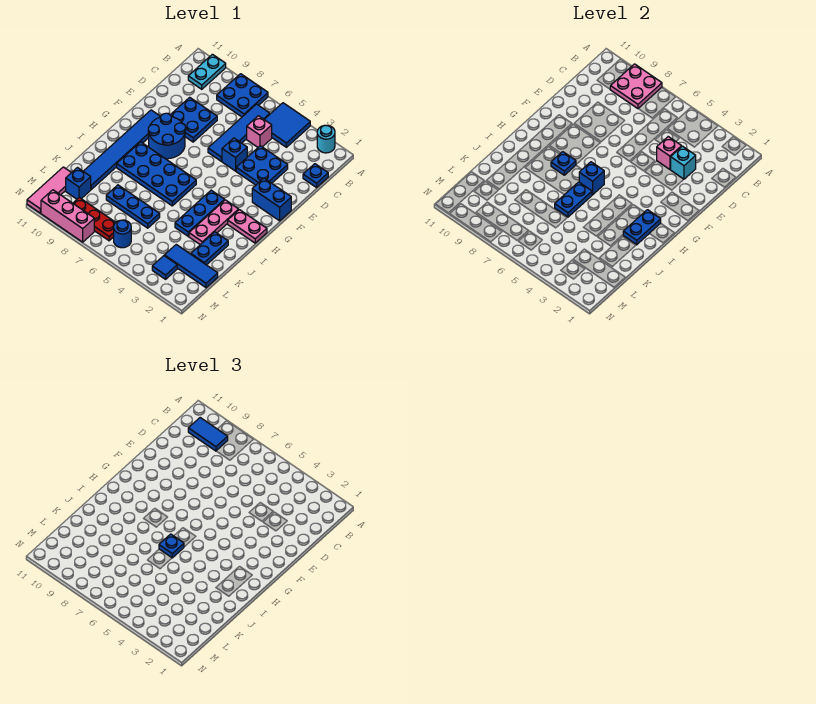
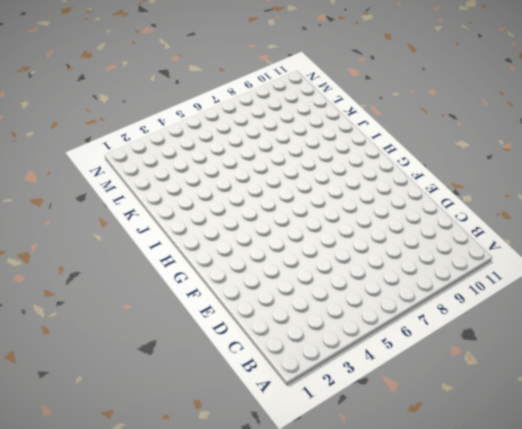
none -> cyan 1x1 round brick [317,125,335,153]
none -> blue 2x2 tile [264,103,310,147]
none -> blue 2x2 plate [217,74,268,117]
none -> cyan 1x2 plate [188,54,226,89]

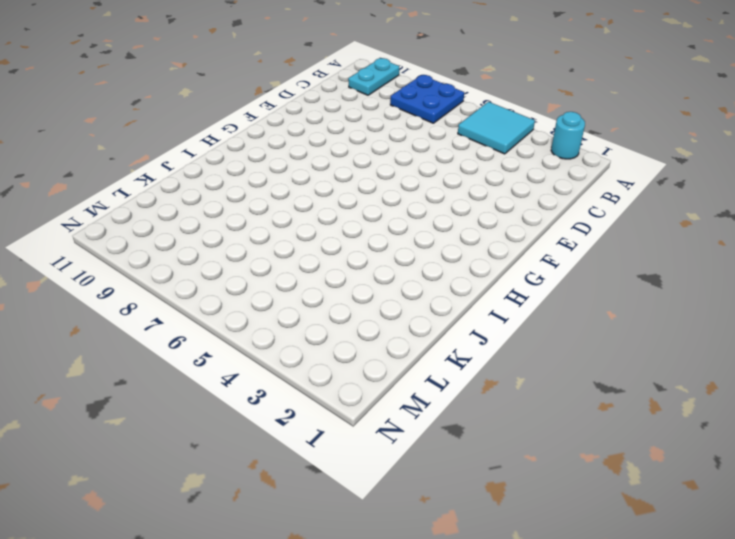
cyan 2x2 tile [458,102,535,154] -> blue 2x2 tile [264,103,310,147]
none -> blue 1x4 tile [208,104,270,161]
none -> blue 1x1 plate [303,164,328,187]
none -> pink 1x1 brick [247,116,272,147]
none -> blue 2x2 plate [236,146,288,185]

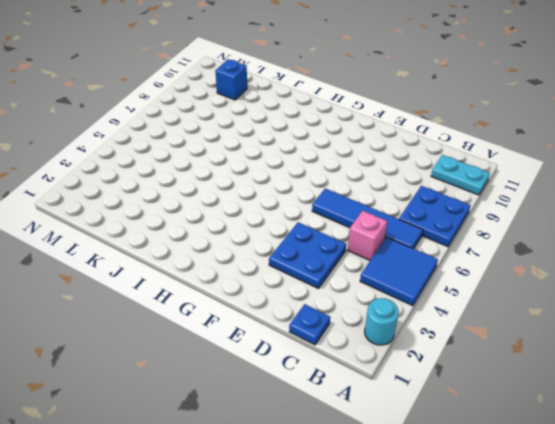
none -> blue 2x2 plate [171,97,217,142]
none -> blue 1x1 brick [222,138,247,171]
none -> blue 1x2 brick [252,178,291,221]
none -> blue 2x2 round brick [148,113,186,159]

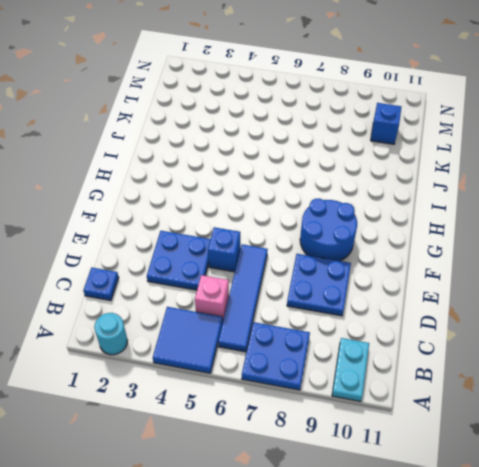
none -> blue 1x2 brick [252,178,291,221]
none -> blue 1x6 tile [83,110,161,189]
none -> pink 1x2 plate [228,210,267,243]
none -> pink 1x3 plate [189,200,239,245]

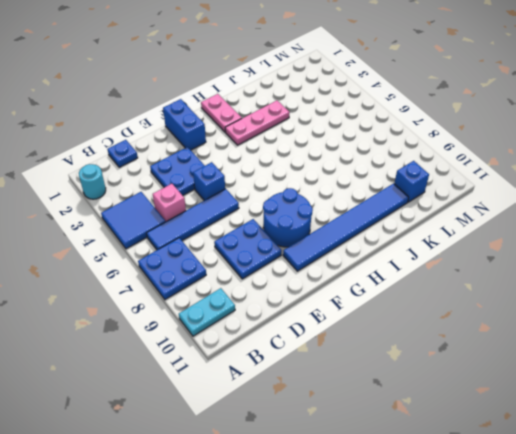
none -> blue 1x3 plate [175,190,224,236]
none -> blue 2x4 plate [117,142,196,206]
none -> blue 1x2 plate [191,232,228,265]
none -> blue 1x3 plate [106,185,160,228]

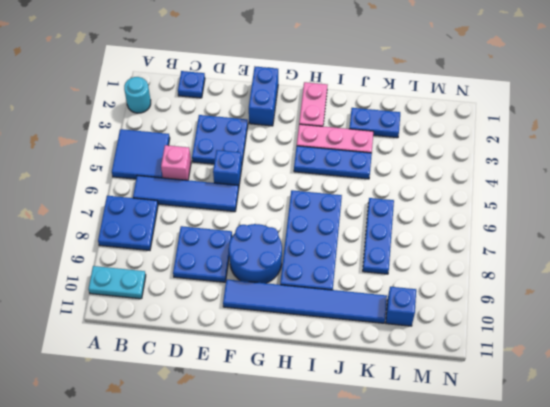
none -> blue 1x3 tile [164,245,218,288]
none -> pink 1x3 tile [27,167,71,213]
none -> blue 1x1 tile [152,256,177,279]
none -> blue 1x1 round brick [114,220,131,248]

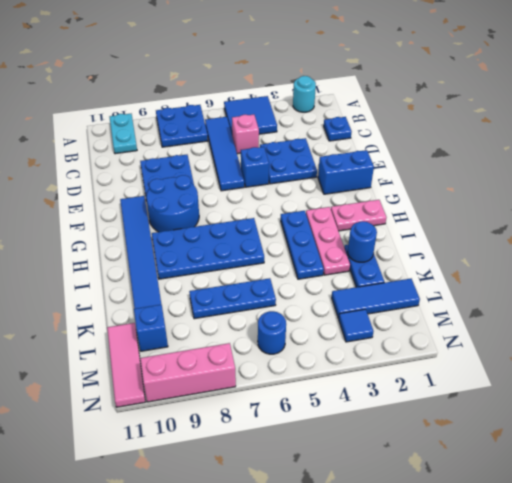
blue 1x1 round brick [348,221,377,262] -> none
none -> red 1x3 plate [73,198,116,241]
none -> pink 2x2 plate [610,64,662,109]
none -> cyan 1x1 brick [671,146,696,179]
none -> pink 1x1 brick [657,137,682,169]

